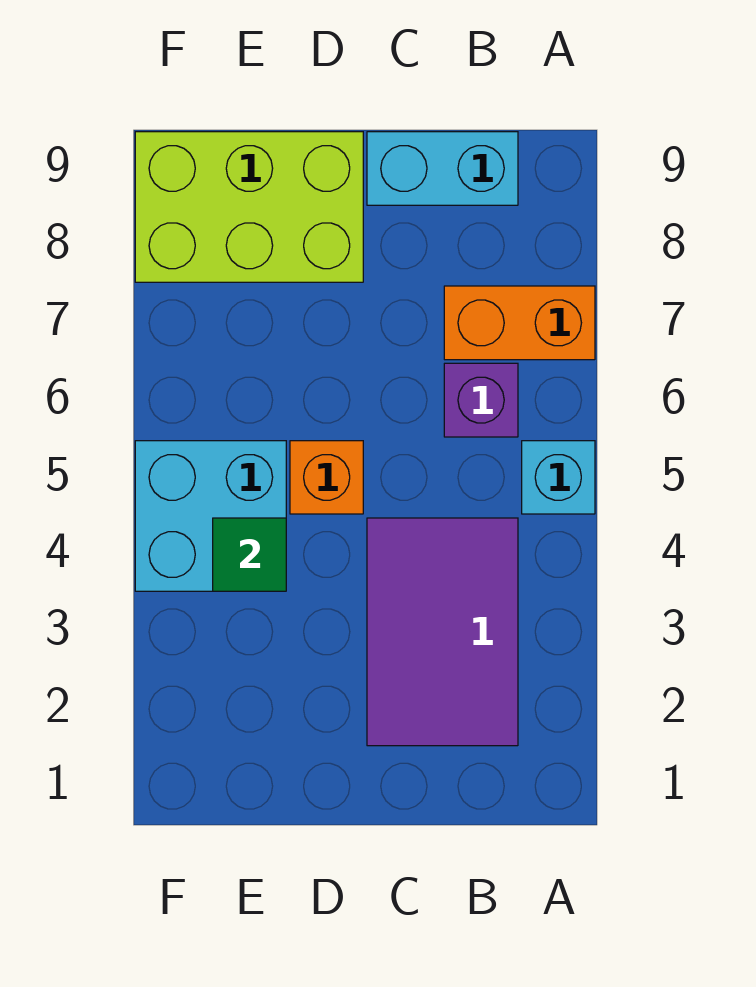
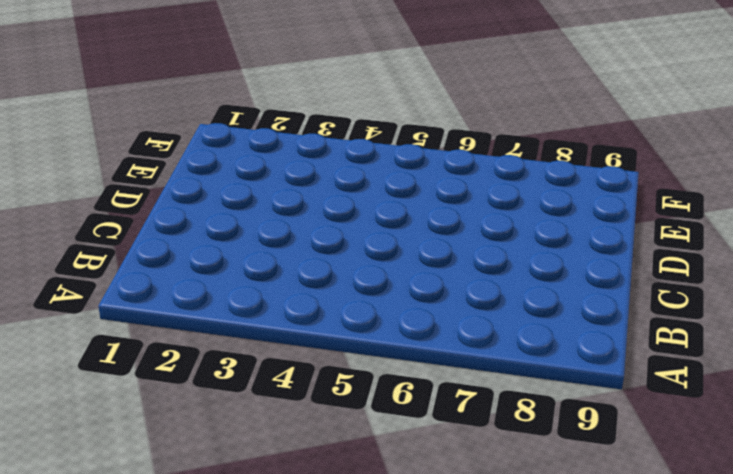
none -> cyan 1x1 brick [522,441,595,514]
none -> orange 1x2 brick [444,286,595,360]

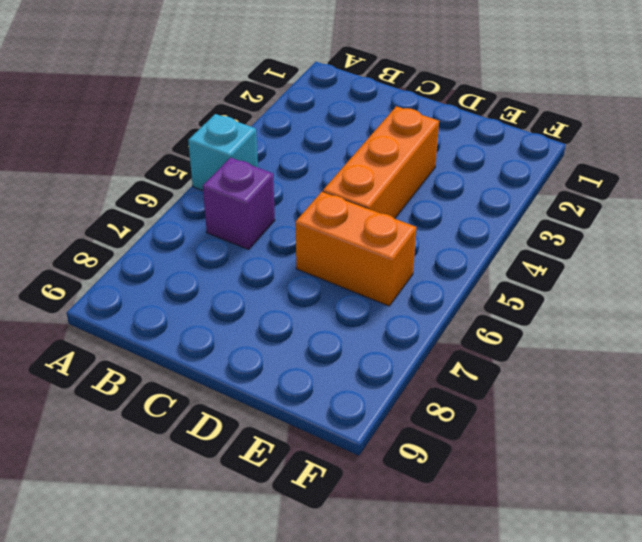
orange 1x3 brick [323,106,439,218] -> orange 1x1 brick [290,441,363,514]
orange 1x2 brick [296,192,416,306] -> orange 1x2 brick moved to [444,286,595,360]
none -> purple 2x3 tile [367,518,518,746]
none -> cyan 1x2 brick [367,132,518,205]

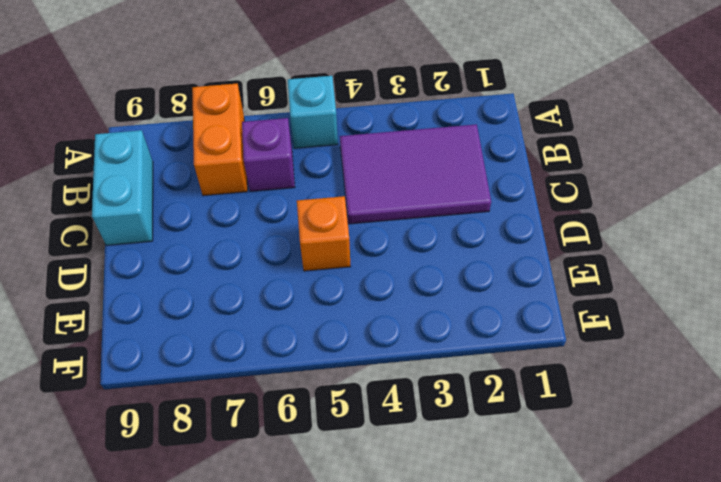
none -> lime 2x3 brick [135,132,363,282]
none -> cyan 2x2 brick [135,441,286,591]

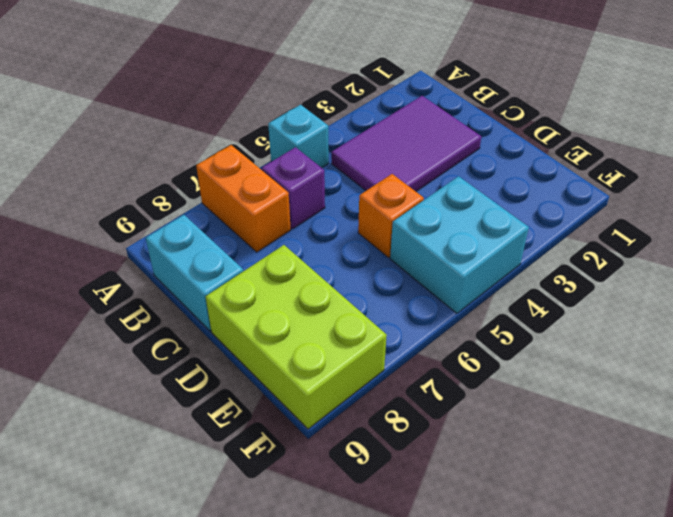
none -> green 1x1 tile [213,518,286,591]

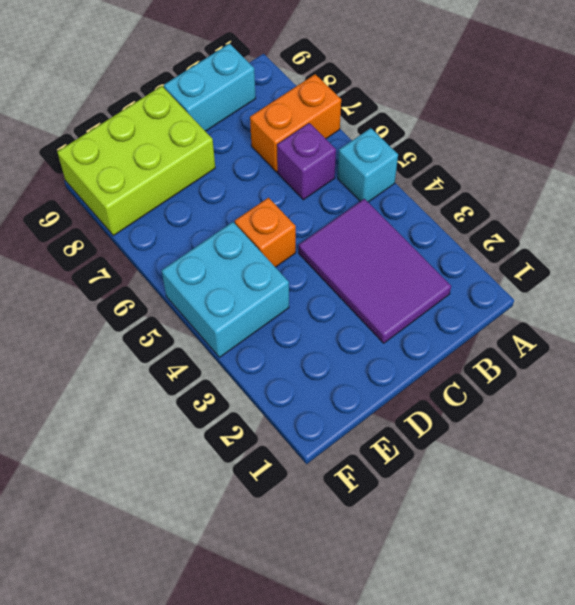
none -> green 1x1 tile [213,518,286,591]

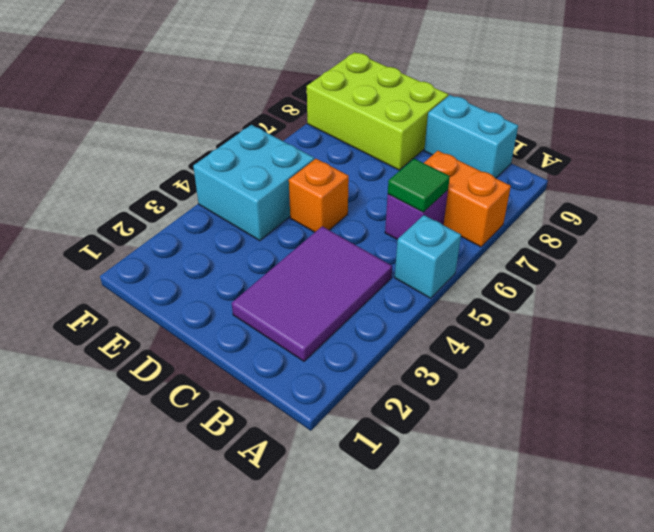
green 1x1 tile [388,159,450,212] -> green 1x1 tile moved to [213,518,286,591]

